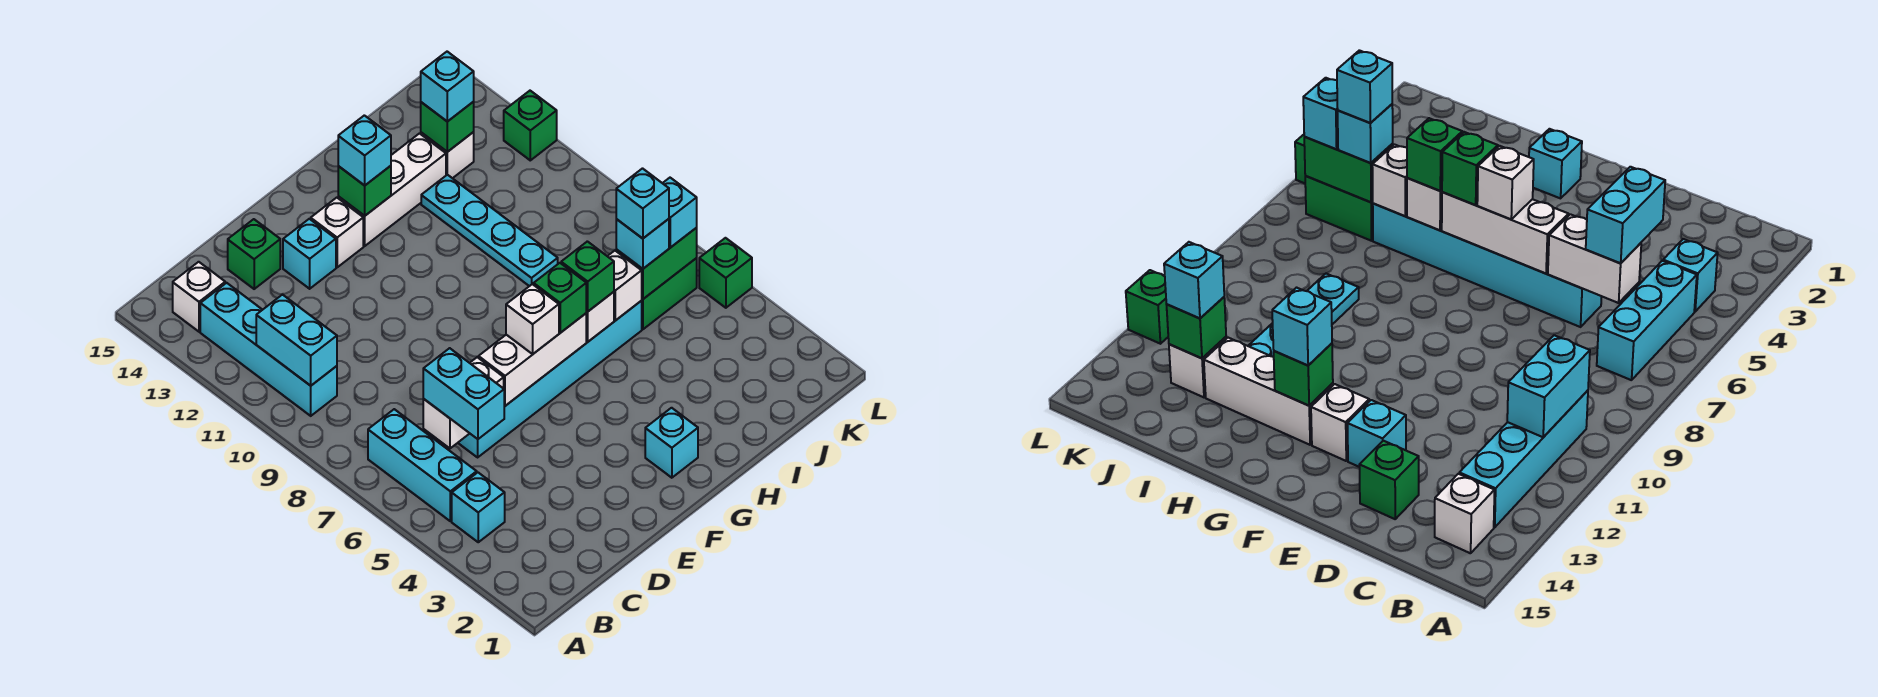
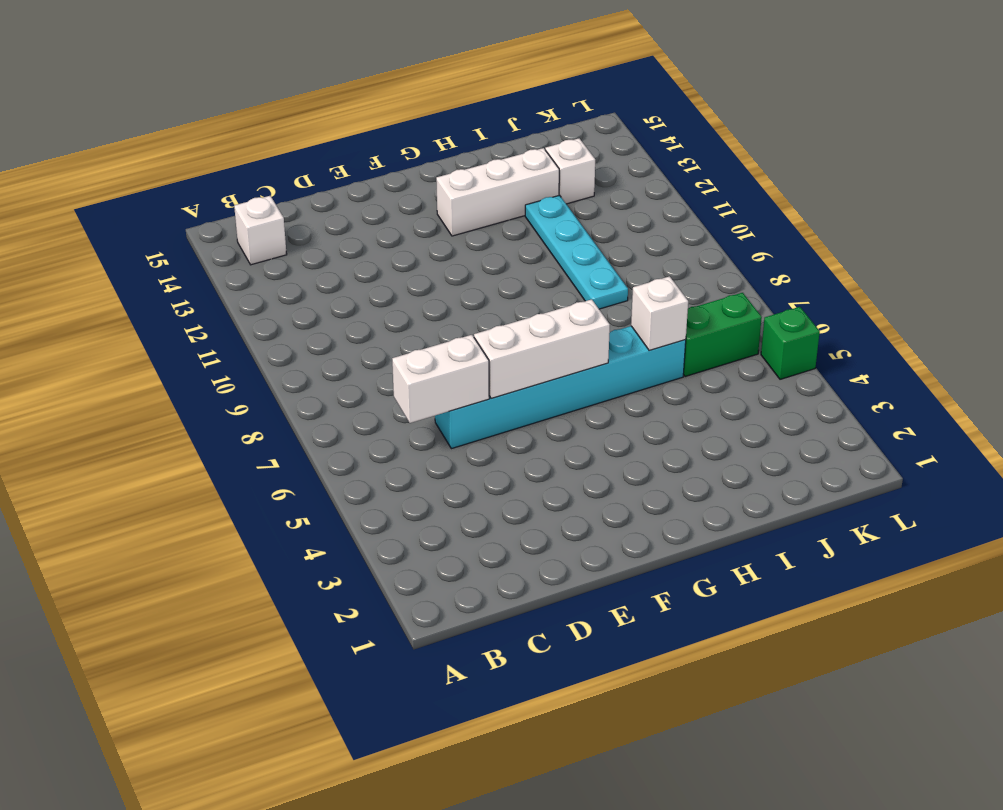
none -> cyan 1x1 brick [452,473,505,542]
none -> cyan 1x3 brick [368,409,477,521]
none -> cyan 1x4 brick [200,283,337,416]
none -> green 1x1 brick [228,219,280,289]

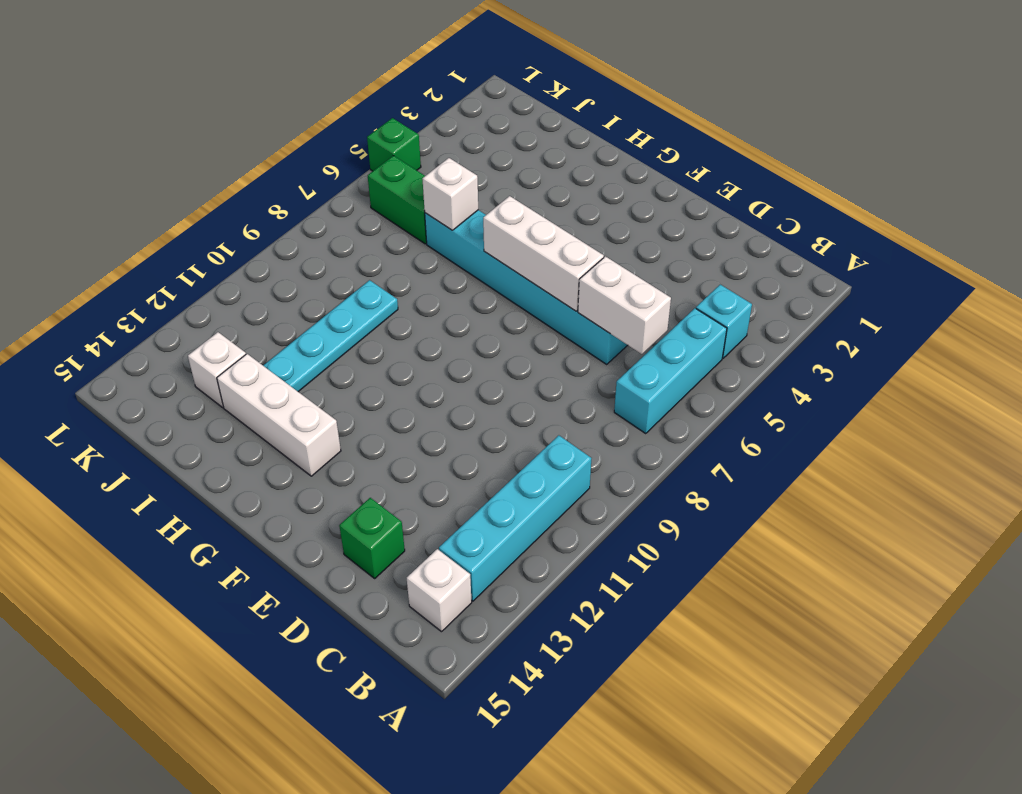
none -> cyan 1x1 brick [283,219,336,289]
none -> white 1x1 brick [311,198,363,267]
none -> cyan 1x1 brick [645,408,698,478]
none -> green 1x1 brick [504,91,557,160]

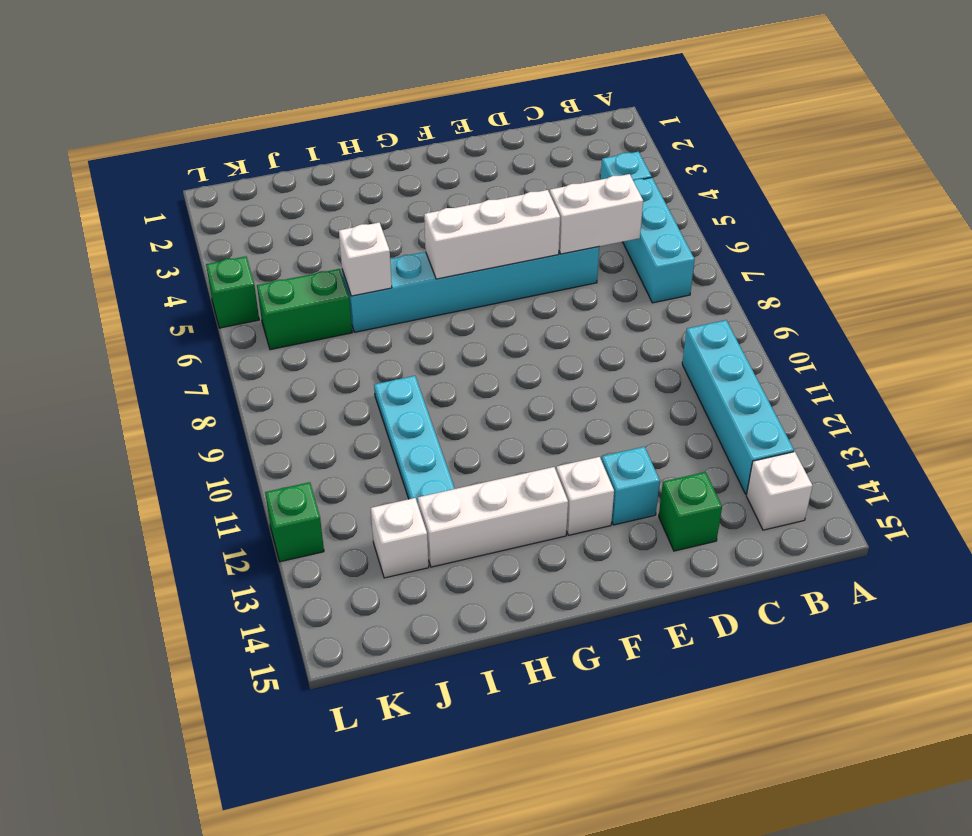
none -> cyan 1x1 brick [645,408,698,478]
none -> cyan 1x2 brick [256,295,337,386]
none -> green 1x1 brick [338,166,391,216]
none -> white 1x1 brick [586,292,614,342]

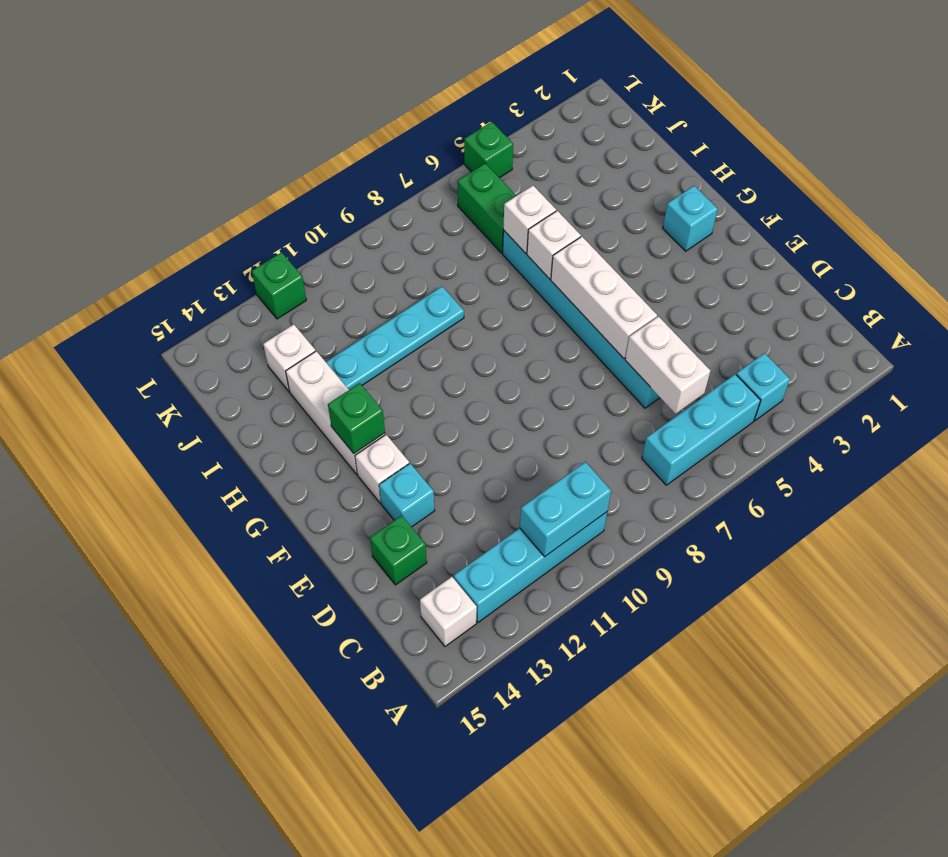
none -> green 1x2 brick [616,228,697,299]
none -> green 1x1 brick [421,102,474,152]
none -> cyan 1x2 brick [423,348,504,439]
none -> white 1x1 brick [506,284,559,354]

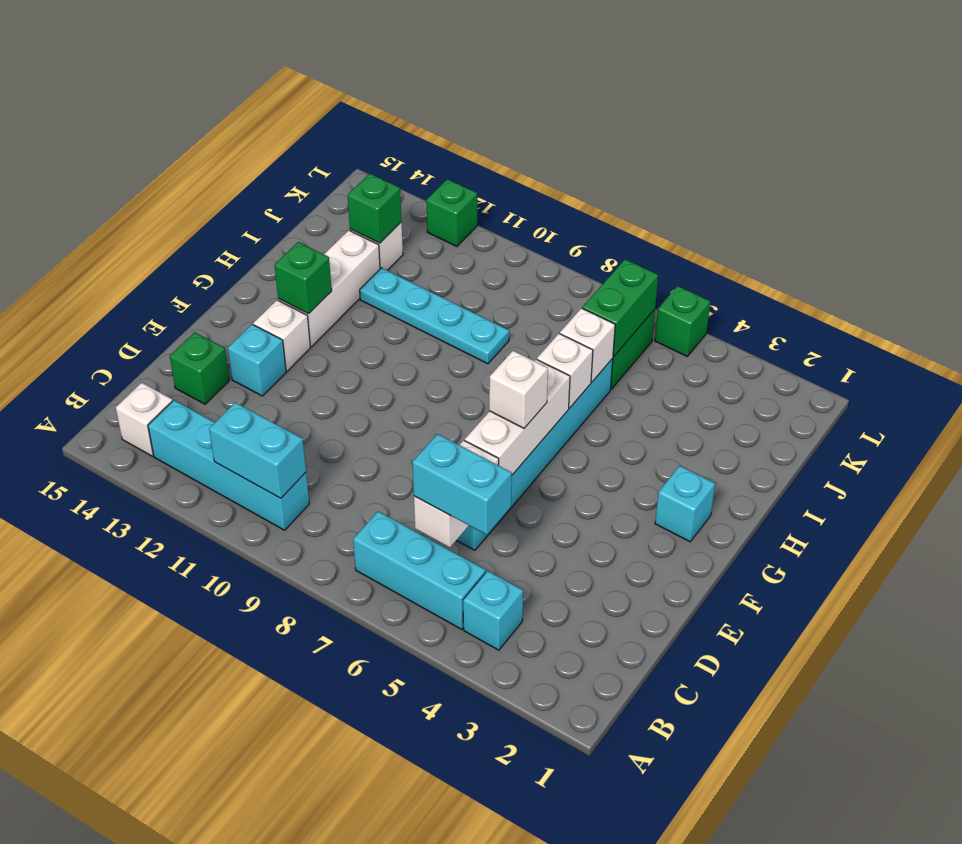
none -> green 1x1 brick [534,263,586,333]
none -> cyan 1x1 brick [338,115,391,185]
none -> green 1x1 brick [561,241,614,312]
none -> cyan 1x1 brick [616,219,669,269]

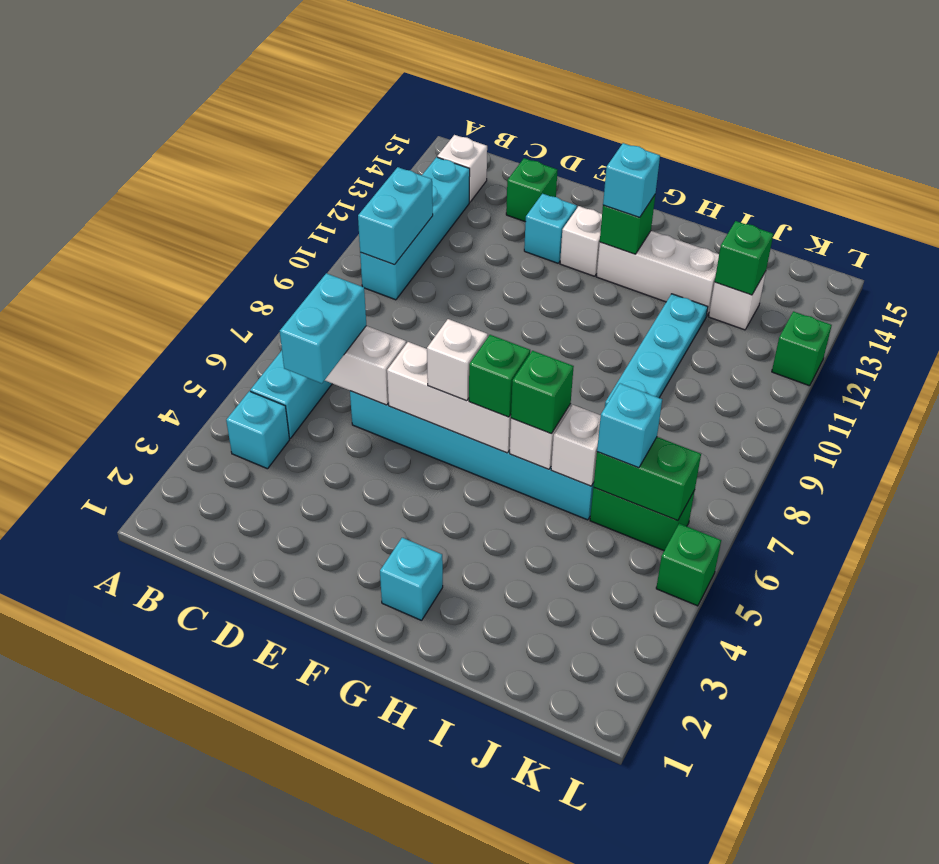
none -> cyan 1x1 brick [421,52,474,122]
none -> cyan 1x1 brick [663,178,697,248]
none -> cyan 1x1 brick [616,169,669,239]

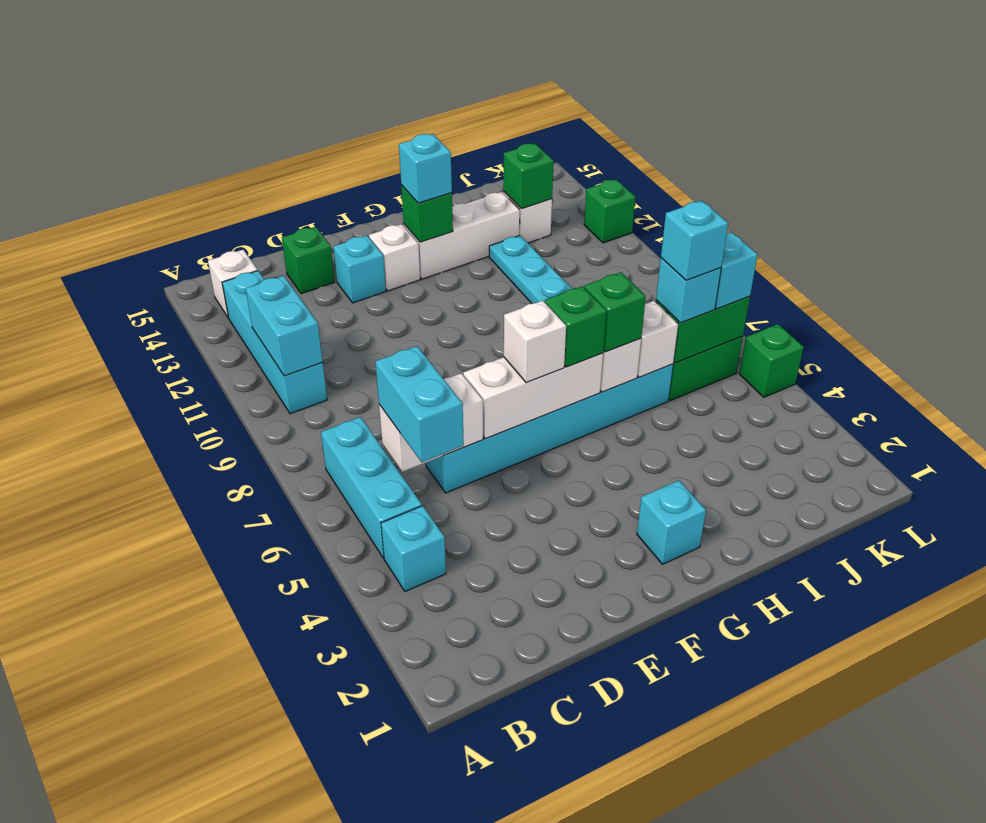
none -> cyan 1x1 brick [421,52,474,122]

